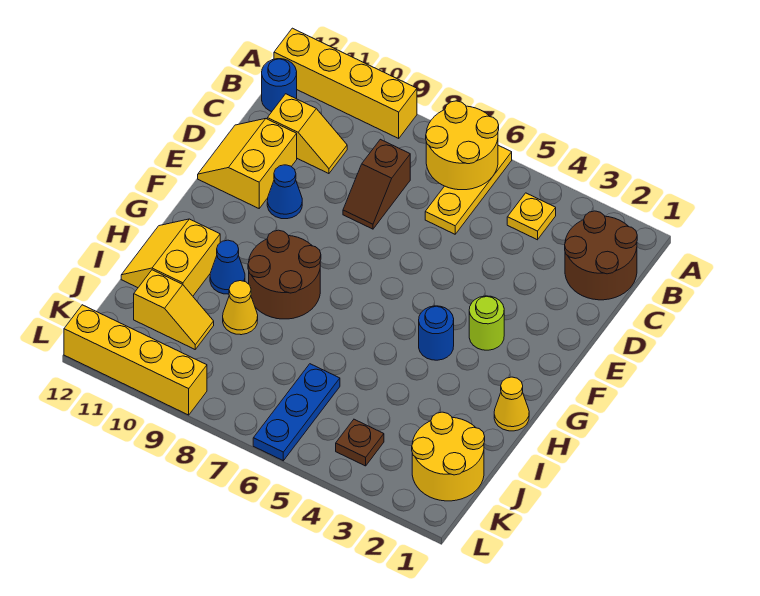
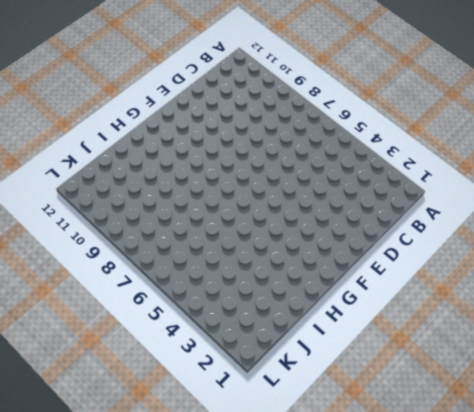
none -> yellow 1x3 plate [425,145,512,234]
none -> yellow 1x4 brick [274,28,417,138]
none -> brown 2x2 round brick [565,211,637,300]

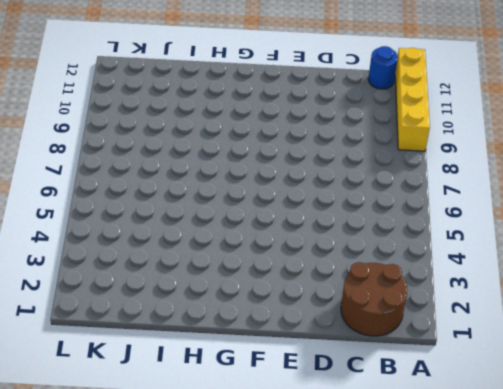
none -> yellow 1x3 plate [425,145,512,234]
none -> yellow 1x1 plate [507,193,556,240]
none -> brown 1x2 slope [343,139,410,229]

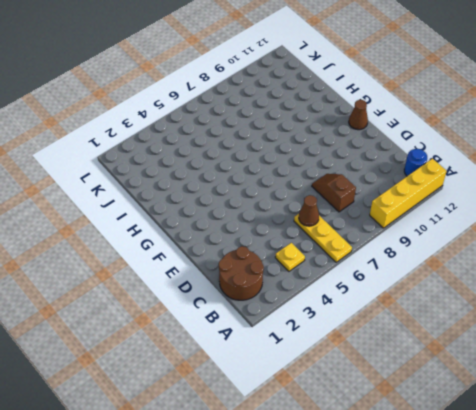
brown 1x1 cone [299,195,319,226] -> none
brown 1x1 cone [349,100,368,130] -> none
none -> yellow 1x2 slope [267,94,347,174]
none -> yellow 2x2 slope [198,119,297,208]
none -> blue 1x1 cone [267,165,302,219]

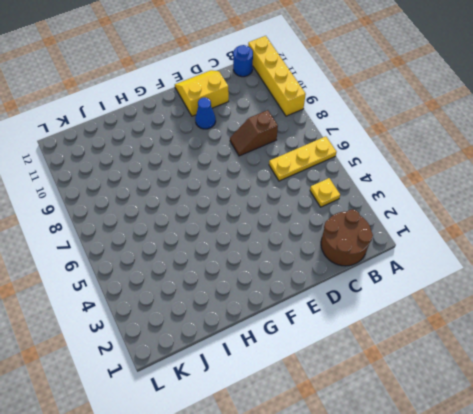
none -> yellow 1x2 slope [267,94,347,174]
none -> lime 1x1 round brick [469,296,504,350]
none -> blue 1x1 round brick [419,306,454,360]

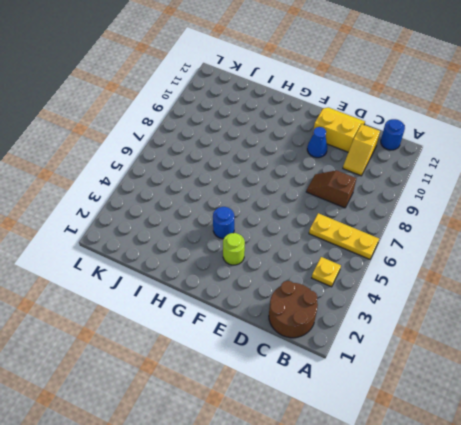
none -> yellow 1x4 brick [274,28,417,138]
none -> brown 2x2 round brick [248,230,321,319]
none -> yellow 1x1 cone [494,377,529,431]

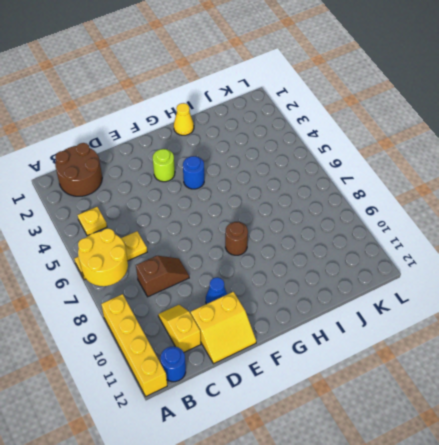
brown 1x1 round brick [225,222,248,255] -> brown 2x2 round brick [248,230,321,319]
none -> blue 1x1 cone [210,240,245,294]
none -> yellow 2x2 slope [121,219,220,296]
none -> yellow 1x1 cone [223,281,258,335]

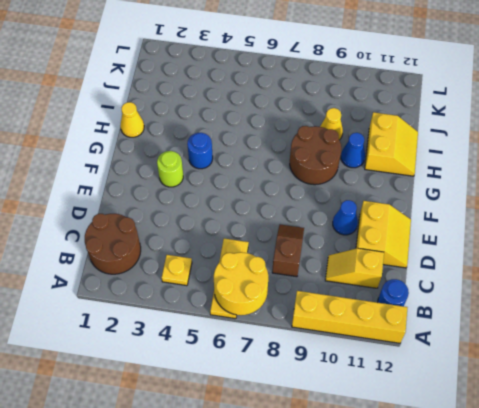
none -> yellow 2x2 round brick [412,412,485,501]
none -> blue 1x3 plate [253,364,340,461]
none -> yellow 1x2 slope [134,270,214,349]

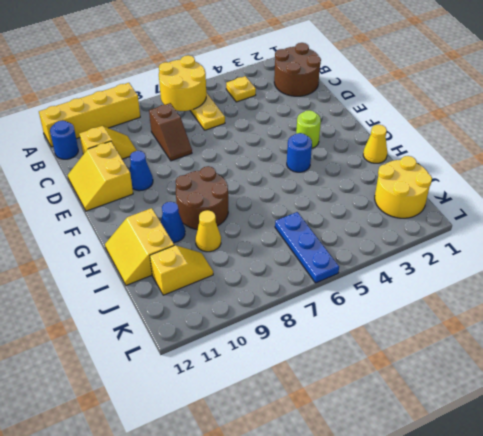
none -> brown 1x1 plate [336,419,384,466]
none -> yellow 1x4 brick [64,305,207,415]

